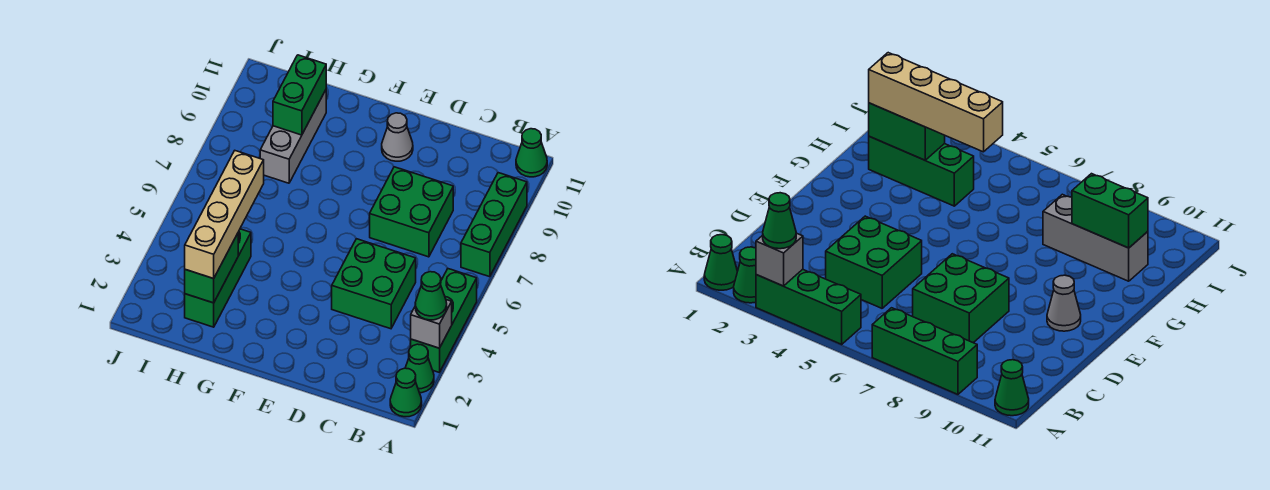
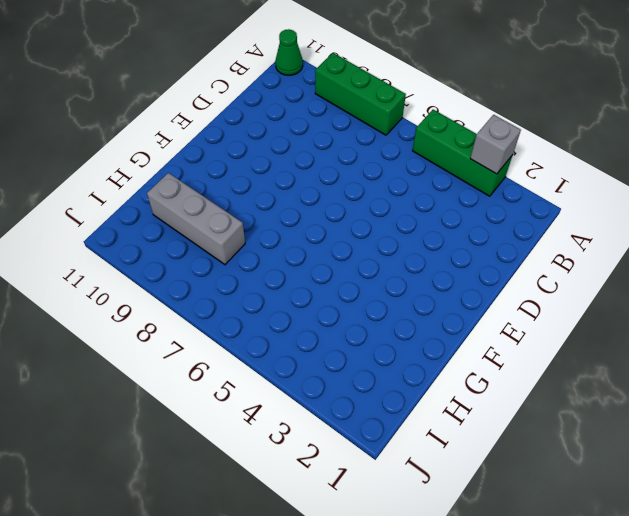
none -> green 1x1 cone [390,368,422,417]
none -> green 1x1 cone [405,344,434,393]
none -> green 2x2 brick [332,239,416,329]

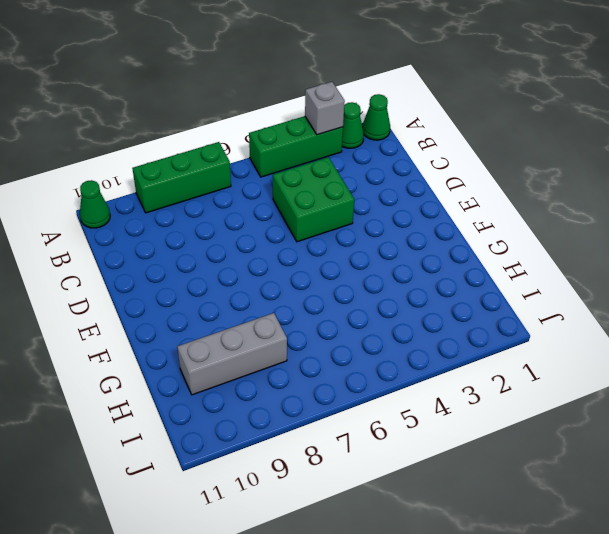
none -> green 2x2 brick [370,167,453,257]
none -> grey 1x1 cone [382,113,413,161]
none -> green 1x3 brick [185,229,251,327]

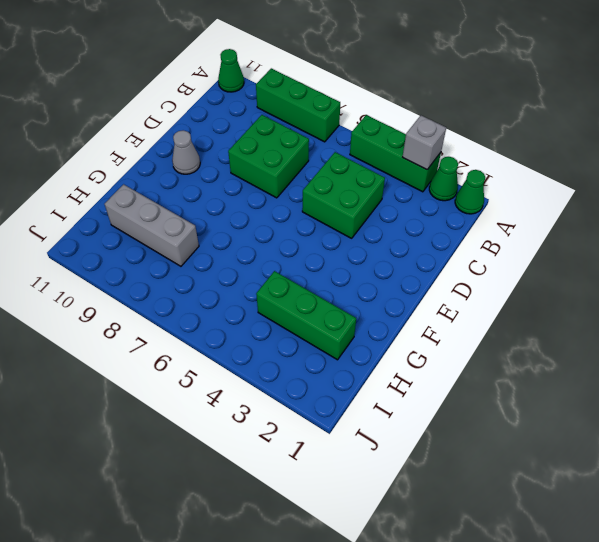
none -> green 1x2 brick [185,233,238,303]
none -> green 1x2 brick [273,55,326,135]
none -> green 1x1 cone [415,272,447,320]

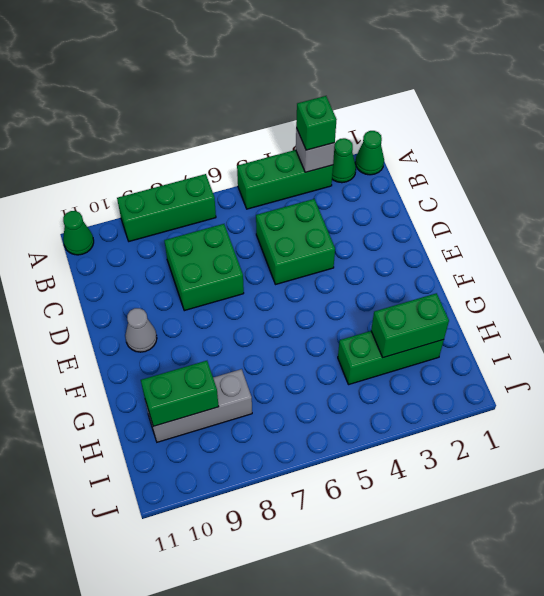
green 1x1 brick [296,96,337,150] -> green 1x1 cone [415,272,447,320]
none -> tan 1x4 brick [185,151,264,279]

